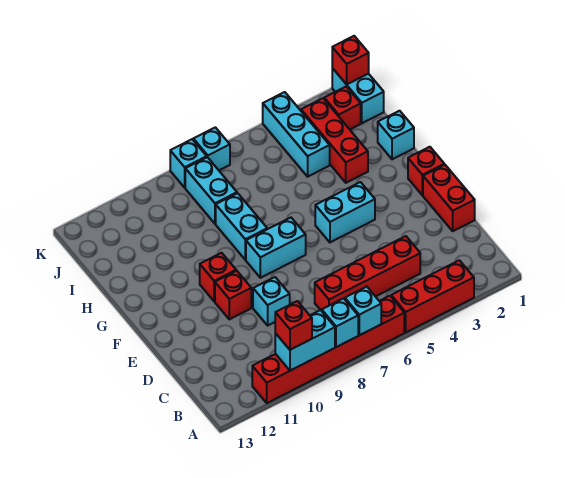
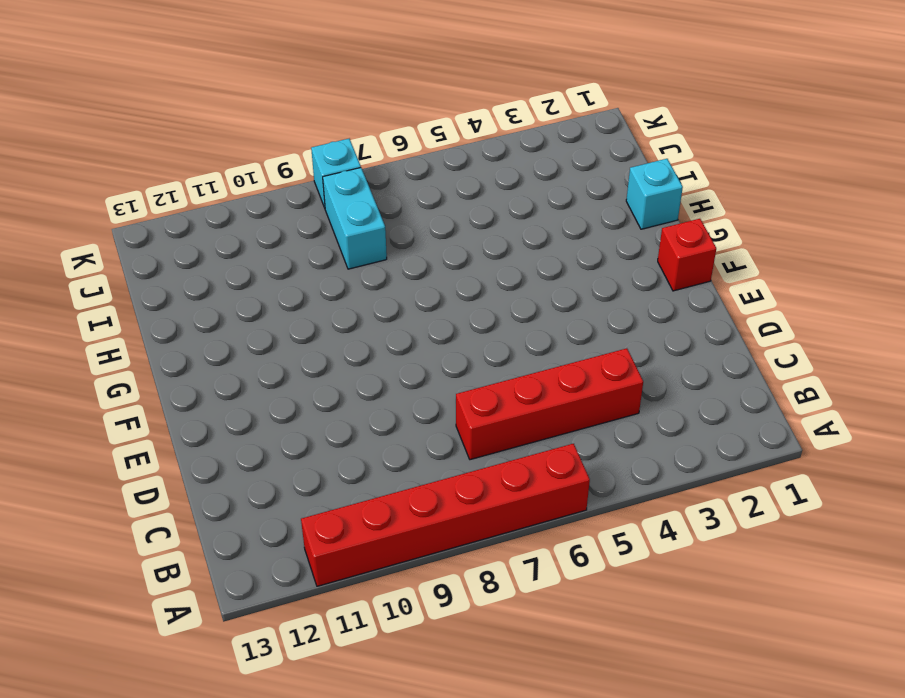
none -> red 1x3 brick [391,260,474,332]
none -> red 1x2 brick [423,165,475,231]
none -> cyan 1x1 brick [253,277,290,325]

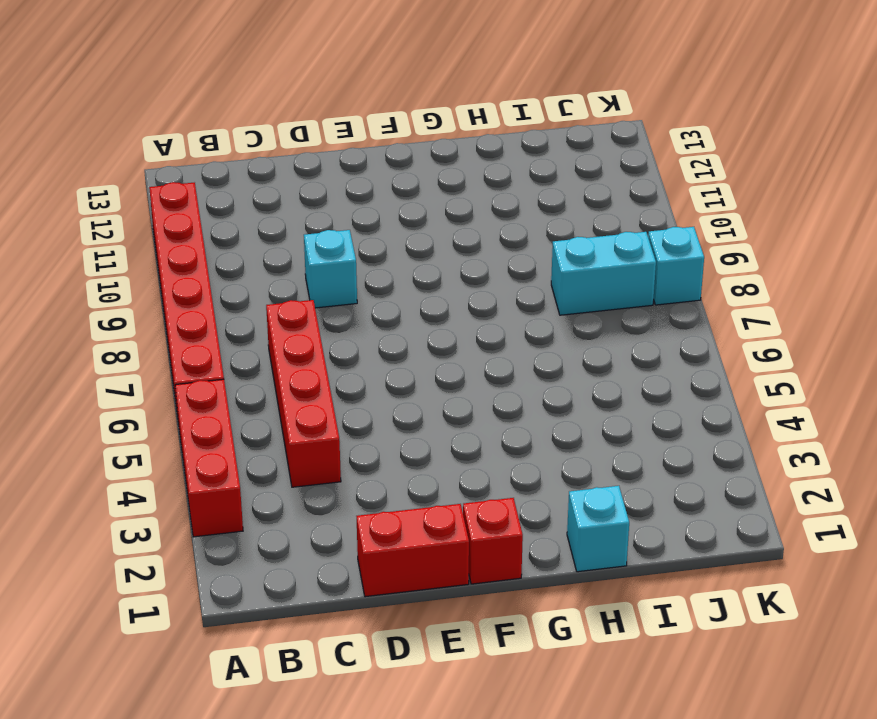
none -> red 1x1 brick [215,271,251,319]
none -> cyan 1x2 brick [315,182,375,242]
none -> cyan 1x2 brick [246,218,306,278]

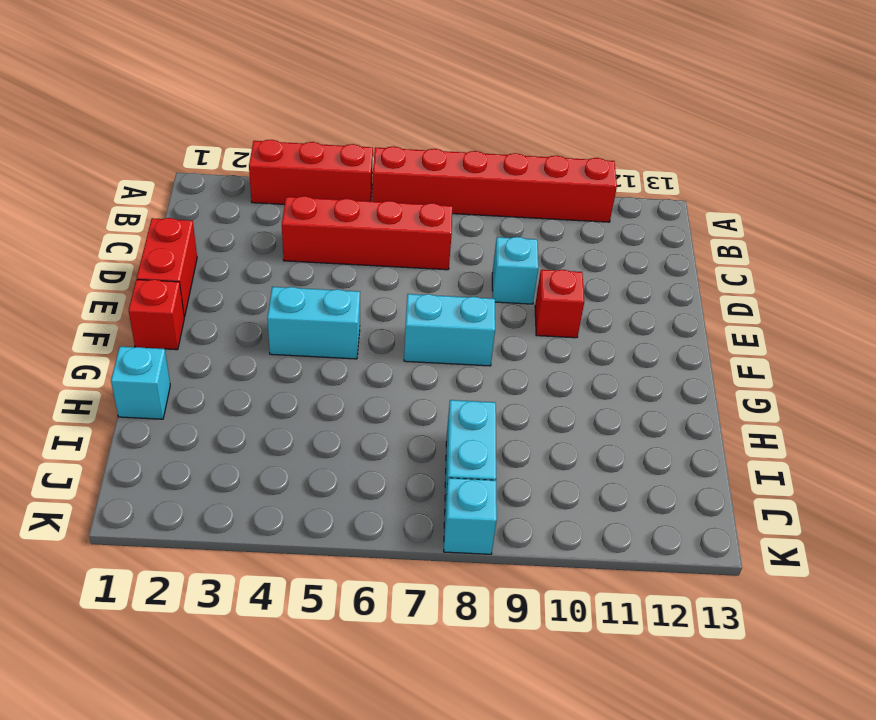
none -> red 1x1 brick [200,253,236,301]
none -> cyan 1x2 brick [216,193,267,260]
none -> red 1x3 brick [301,98,368,183]

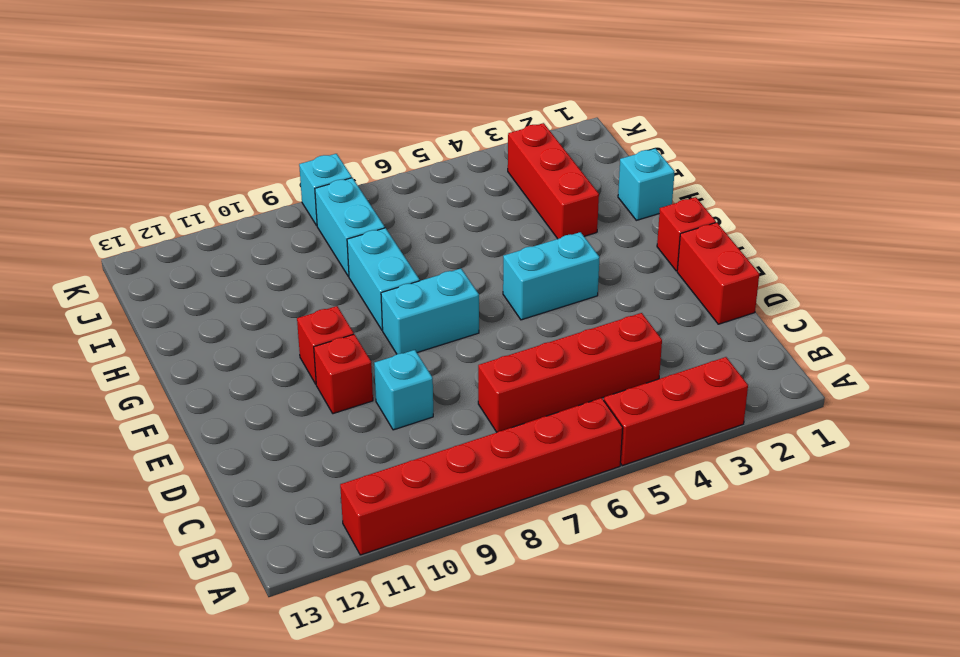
none -> cyan 1x3 brick [263,92,330,177]
none -> cyan 1x2 brick [332,68,384,123]
none -> red 1x1 brick [324,87,361,129]

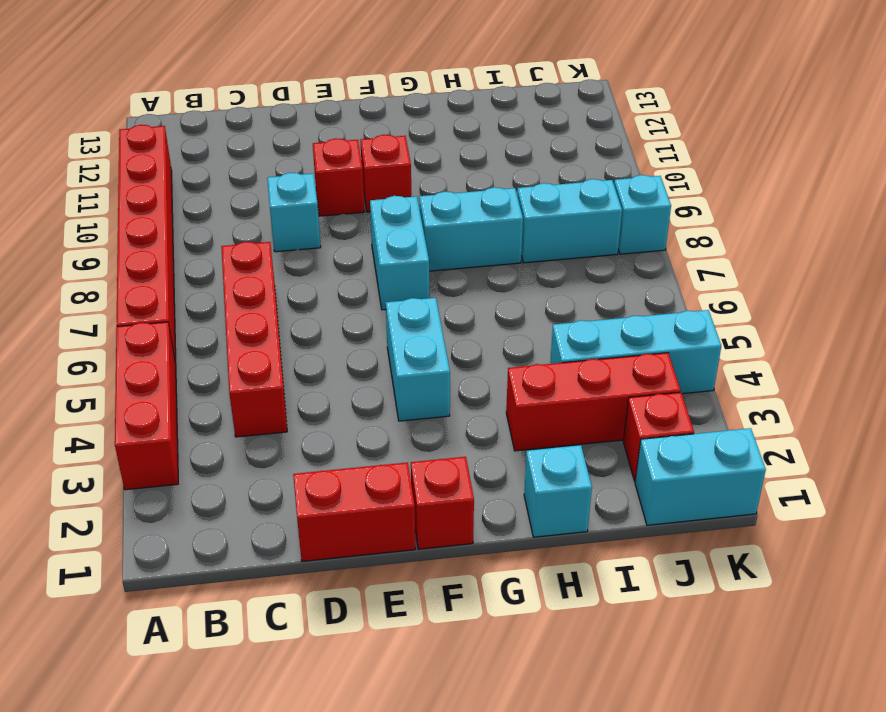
none -> cyan 1x1 brick [193,127,230,170]
none -> cyan 1x1 brick [345,287,381,335]
none -> cyan 1x1 brick [322,298,358,347]

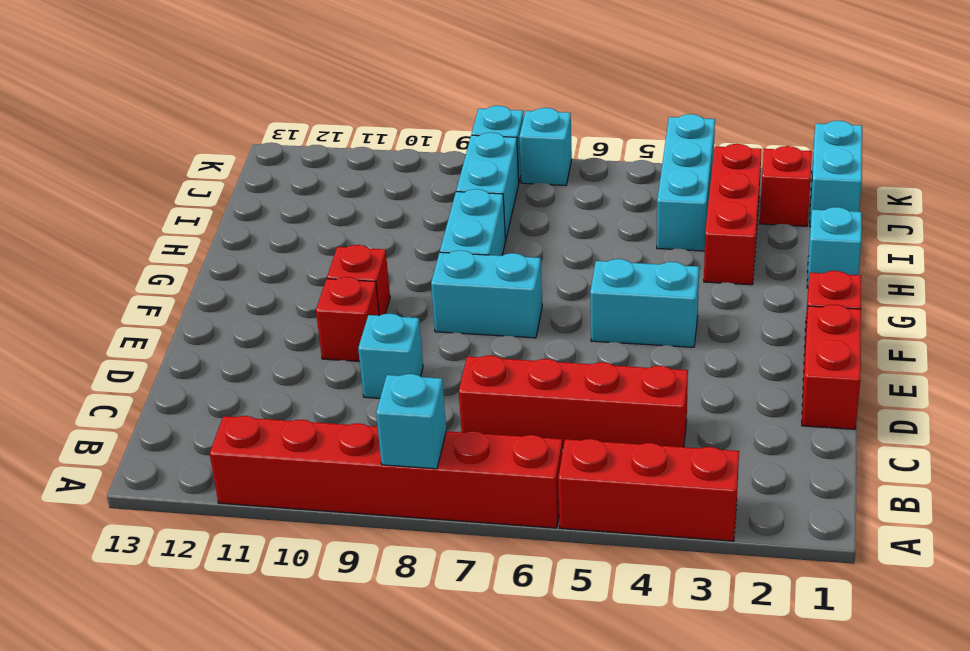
none -> cyan 1x1 brick [345,287,381,335]
none -> cyan 1x2 brick [275,310,335,371]
none -> red 1x1 brick [332,36,369,84]

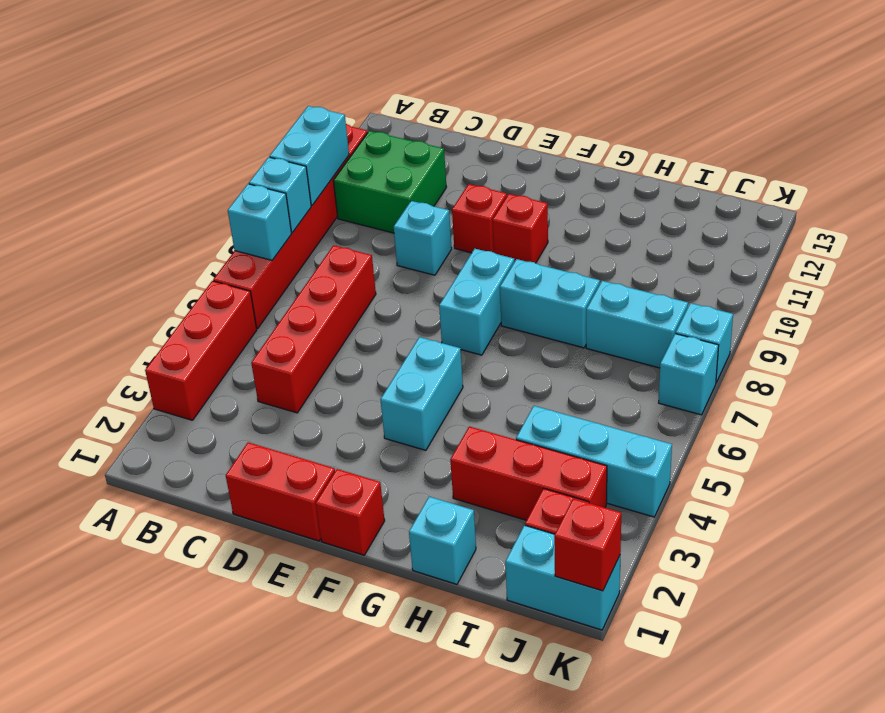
green 2x2 brick [333,131,446,233] -> none
none -> red 1x1 brick [275,301,312,350]

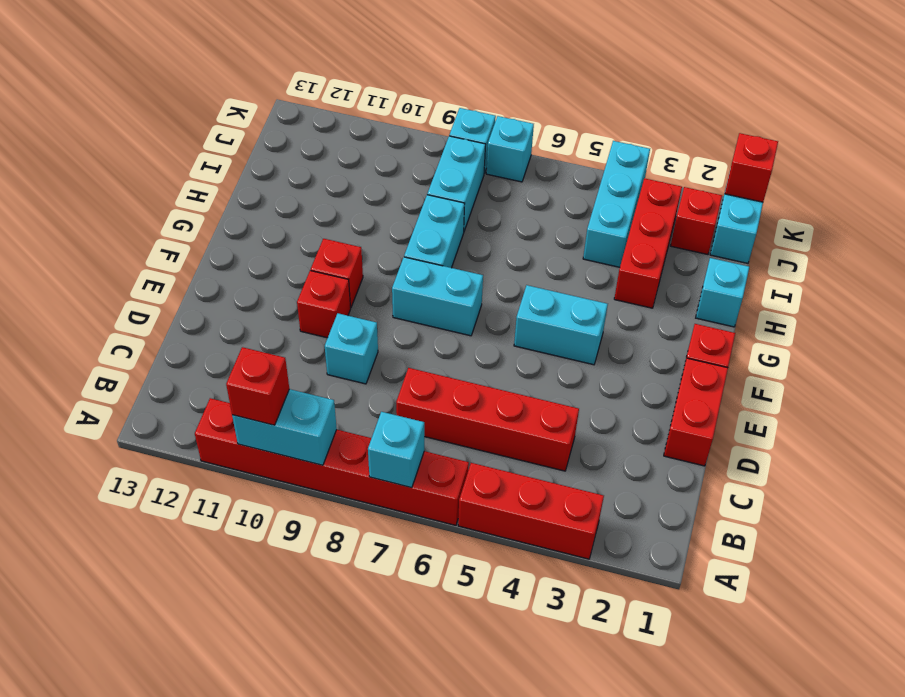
none -> cyan 1x1 brick [322,298,358,347]

